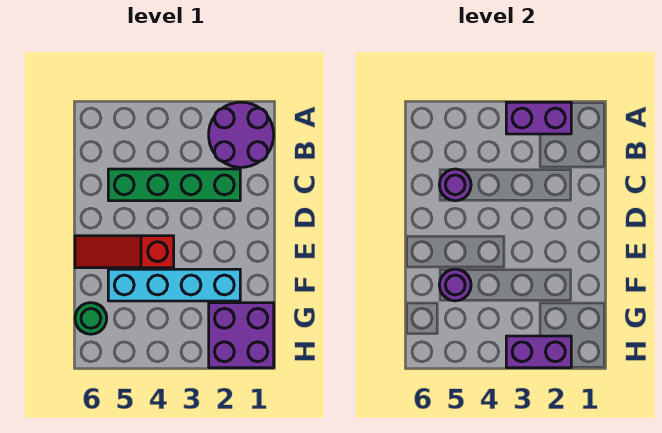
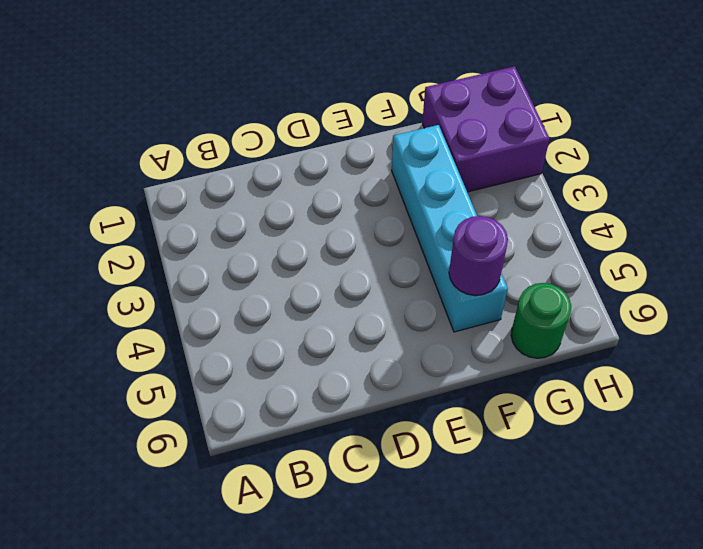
none -> purple 2x2 round brick [209,102,274,167]
none -> green 1x4 brick [108,169,240,201]

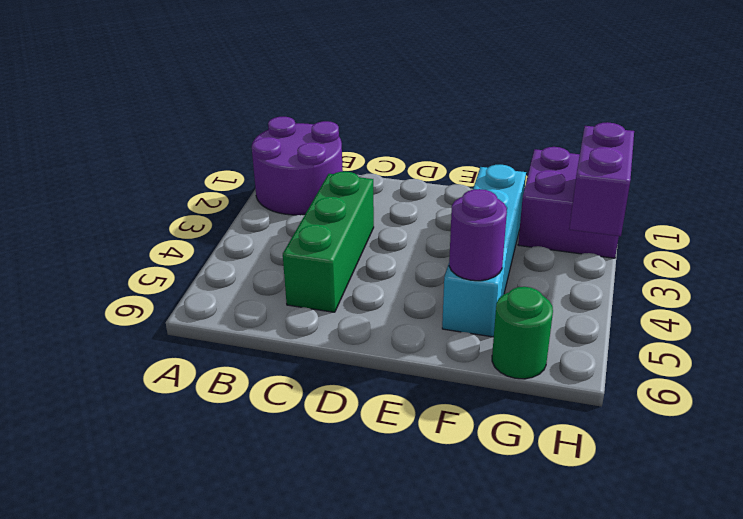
green 1x3 brick [283,171,374,312] -> green 1x4 brick [108,169,240,201]
none -> red 1x3 slope [75,236,174,268]
none -> purple 1x2 brick [506,102,571,134]

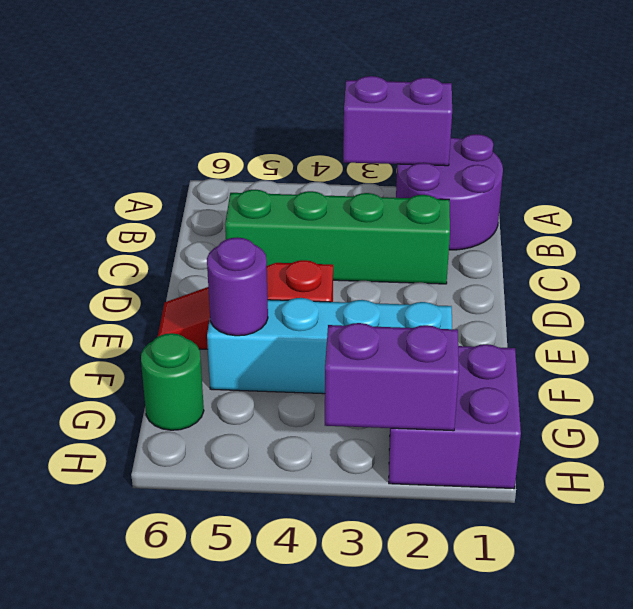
none -> purple 1x1 round brick [439,169,471,201]

